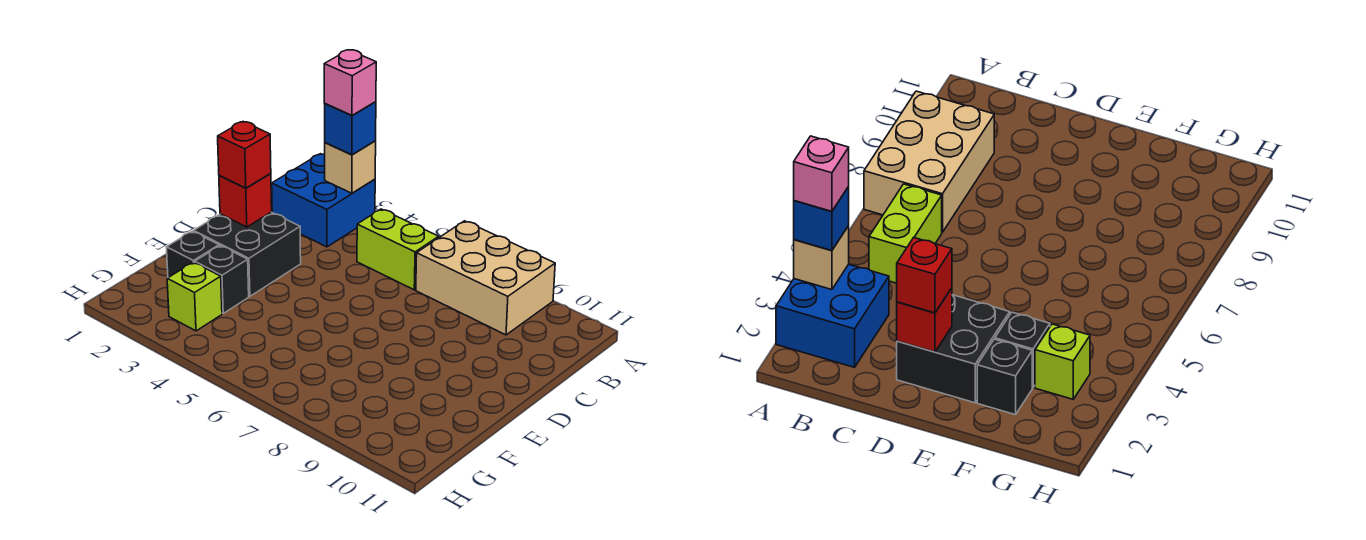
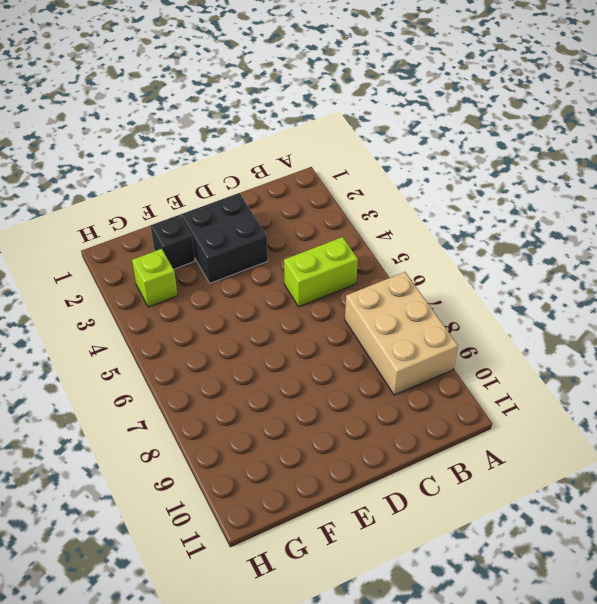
lime 1x2 brick [284,237,358,307] -> lime 1x2 brick turned to [357,209,439,290]
none -> blue 2x2 brick [272,154,375,247]
none -> black 1x1 brick [195,246,249,313]
none -> tan 1x1 brick [325,141,376,193]

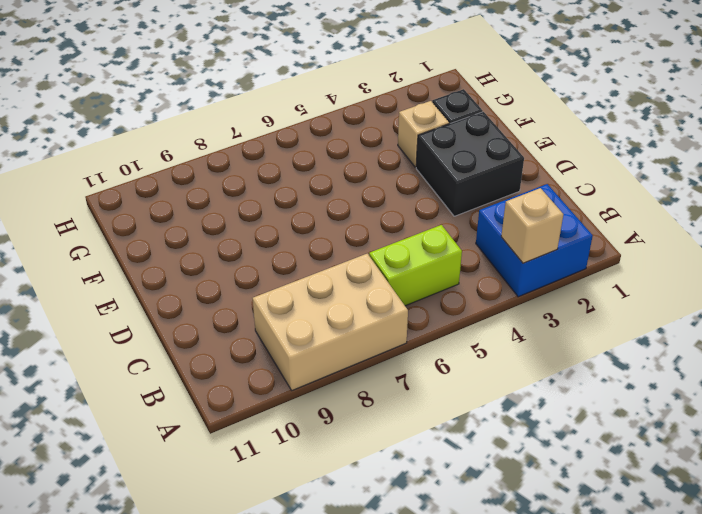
tan 1x1 brick [398,101,449,167] -> black 1x1 brick [195,246,249,313]
none -> lime 1x1 brick [167,262,222,331]
none -> red 1x1 brick [219,174,272,227]
none -> blue 1x1 brick [325,102,376,155]

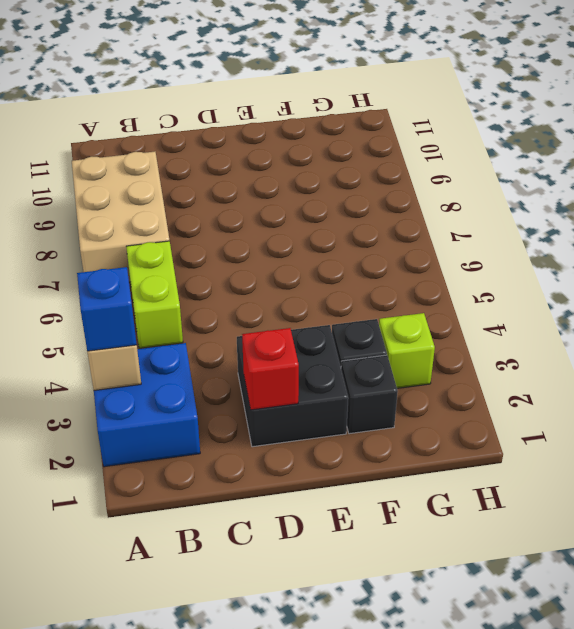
none -> red 1x1 brick [218,122,271,188]
none -> pink 1x1 brick [324,50,376,116]

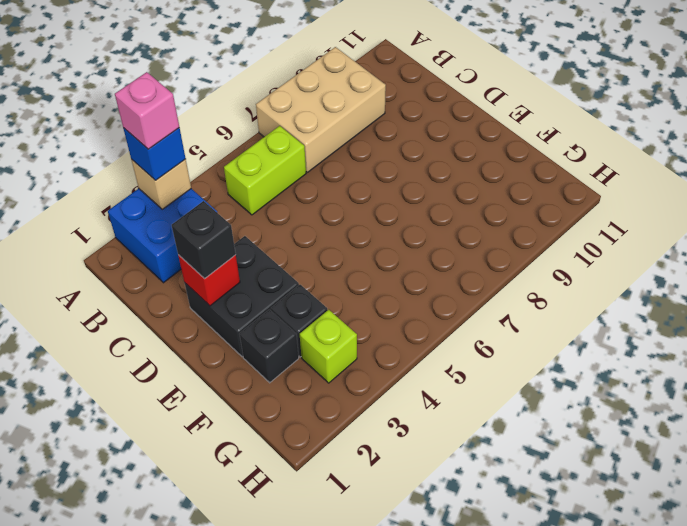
black 1x1 brick [172,201,236,279] -> red 1x1 brick [218,122,271,188]

